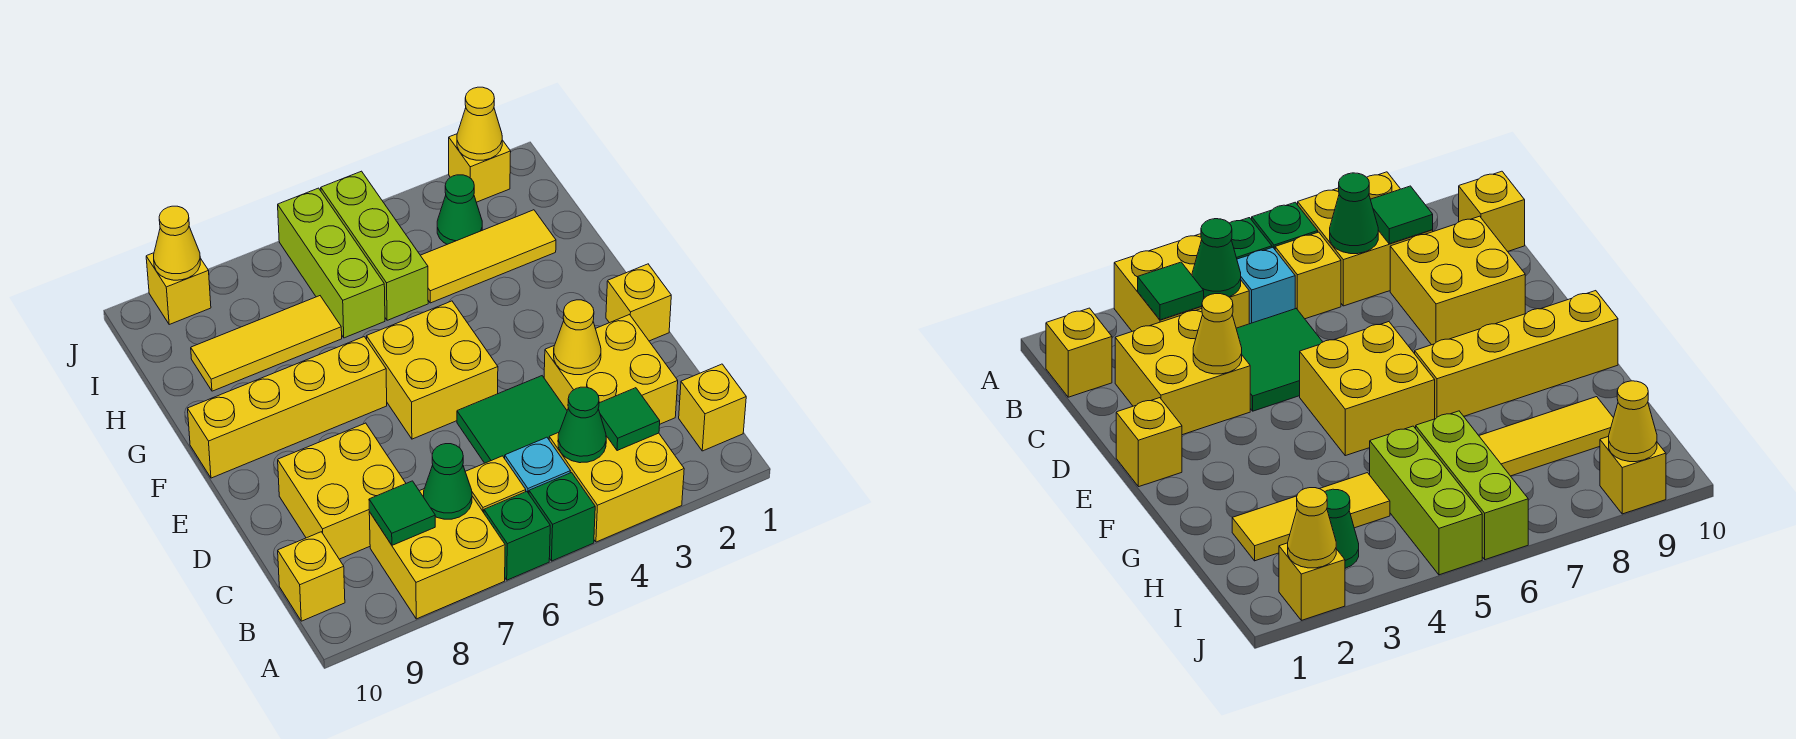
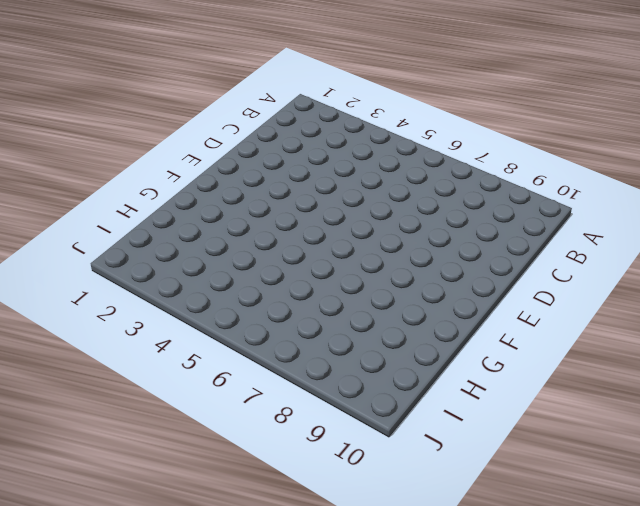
none -> yellow 2x2 brick [549,432,684,542]
none -> green 1x1 brick [529,473,595,561]
none -> green 1x1 brick [484,491,550,580]

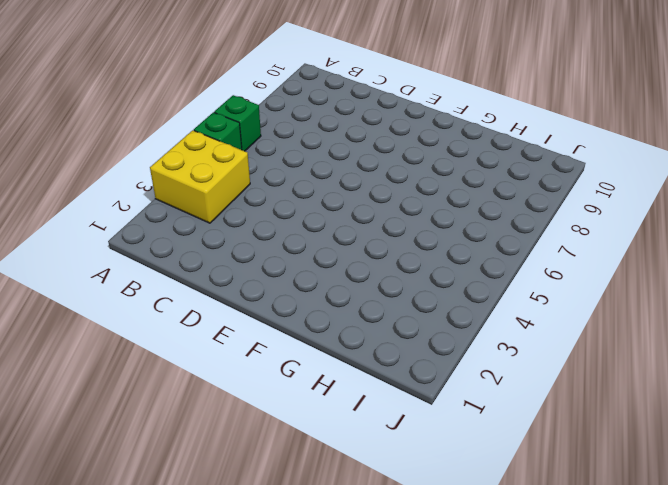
none -> yellow 2x2 brick [369,489,505,619]
none -> yellow 1x1 brick [679,364,746,451]
none -> cyan 1x1 brick [505,437,570,493]

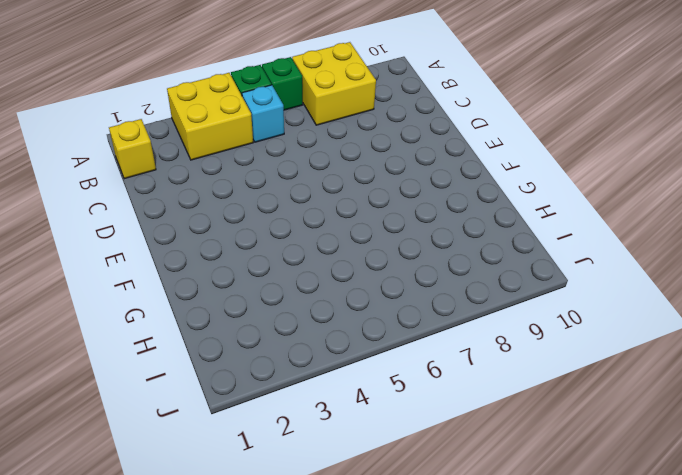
none -> yellow 1x1 brick [465,456,526,513]
none -> yellow 1x1 brick [278,532,345,621]
none -> yellow 2x2 brick [544,315,678,424]

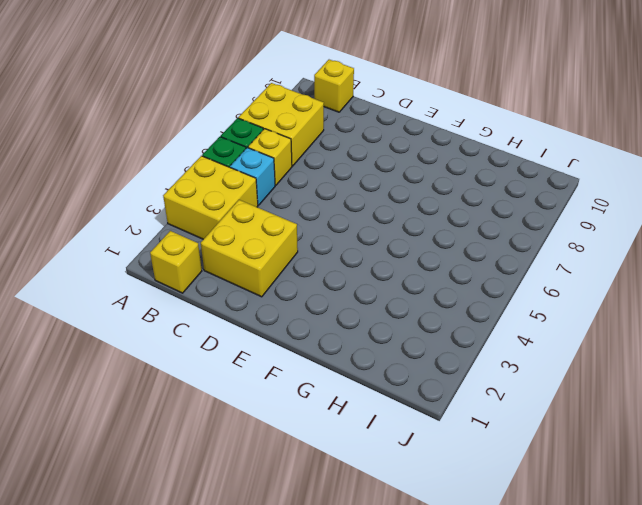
none -> green 2x2 tile [457,376,567,463]
none -> yellow 2x2 brick [278,423,406,559]
none -> yellow 1x1 brick [606,264,671,341]

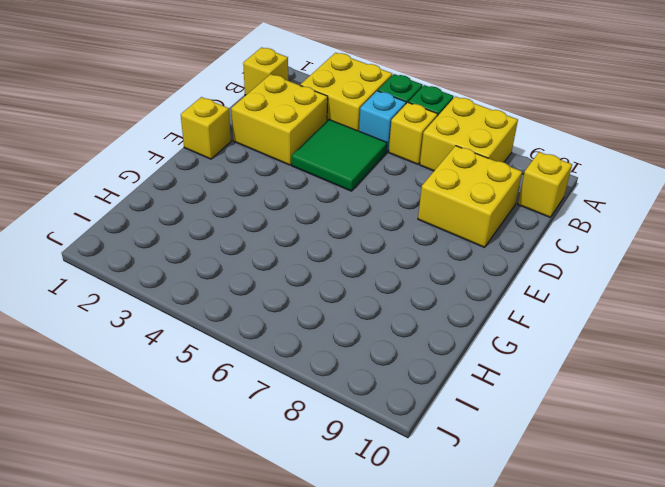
none -> yellow 2x2 brick [366,301,498,439]
none -> yellow 1x4 brick [188,337,387,478]
none -> yellow 1x3 tile [420,210,556,303]

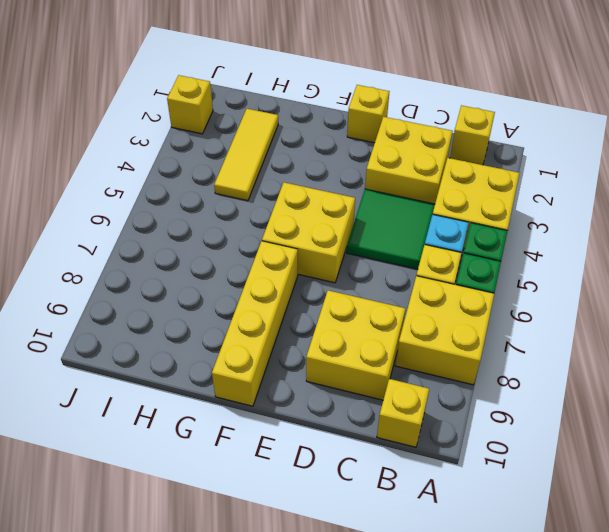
none -> lime 1x3 brick [321,171,428,320]
none -> lime 1x3 brick [278,188,385,338]
none -> yellow 1x3 tile [191,296,342,391]

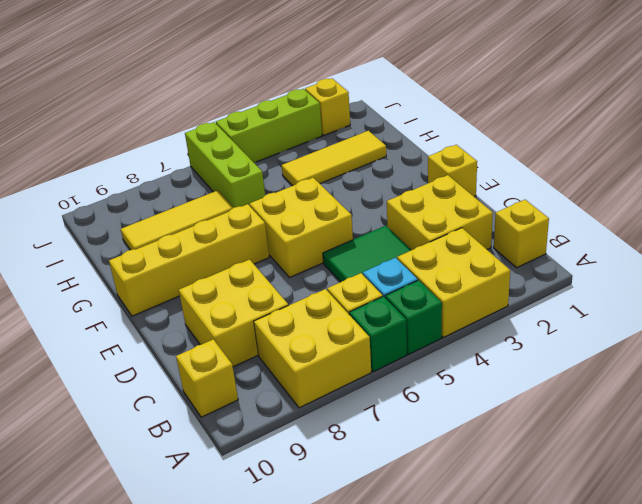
lime 1x3 brick [216,89,322,162] -> lime 1x3 brick turned to [321,171,428,320]
none -> green 1x1 cone [437,175,482,244]
none -> yellow 1x1 brick [146,253,211,324]
none -> green 1x1 tile [598,388,660,451]

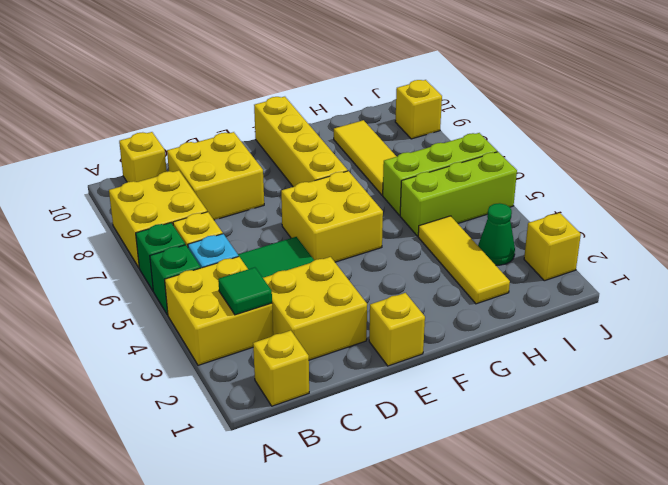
none -> green 1x1 cone [558,387,606,463]
none -> green 1x1 cone [424,444,472,519]
none -> green 1x1 tile [369,481,435,545]

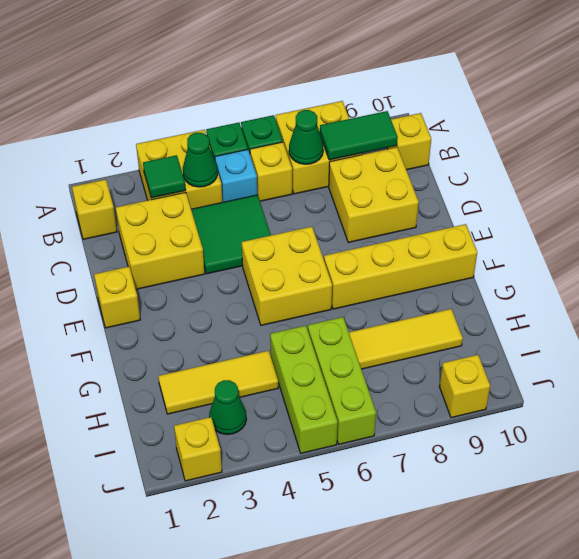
green 1x2 tile [320,111,398,160] -> green 1x1 tile [369,481,435,545]
none -> yellow 1x1 cone [554,300,601,375]
none -> yellow 1x1 cone [457,87,502,160]
none -> yellow 1x1 cone [154,206,200,280]

